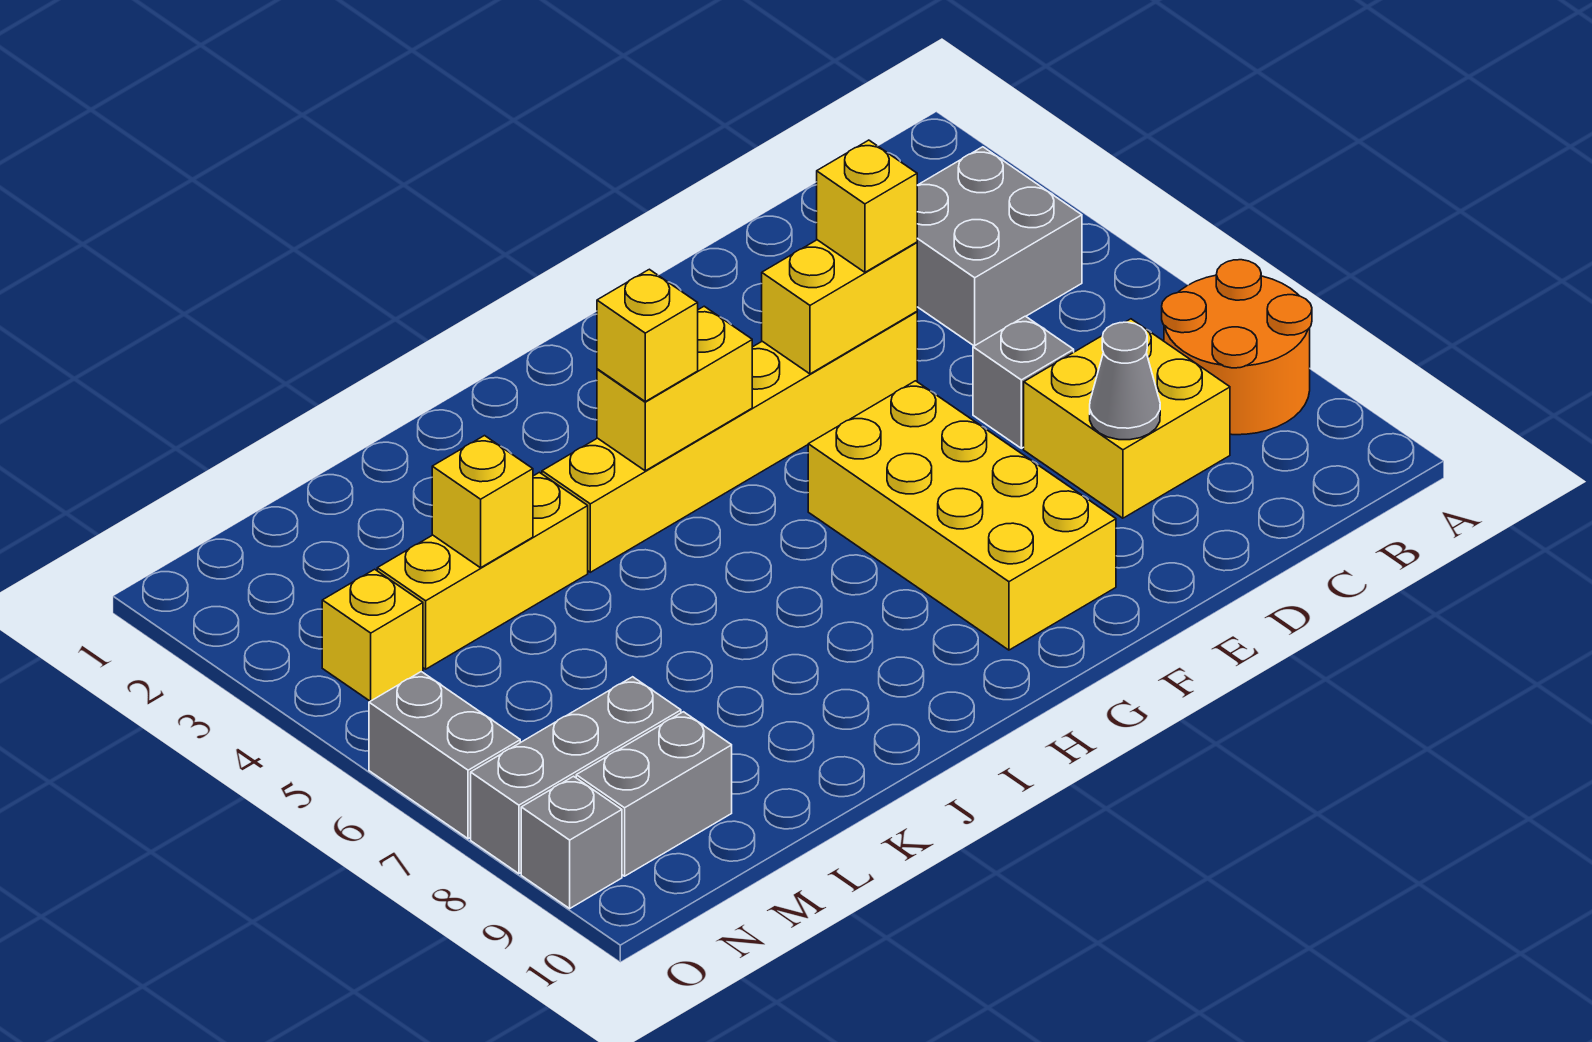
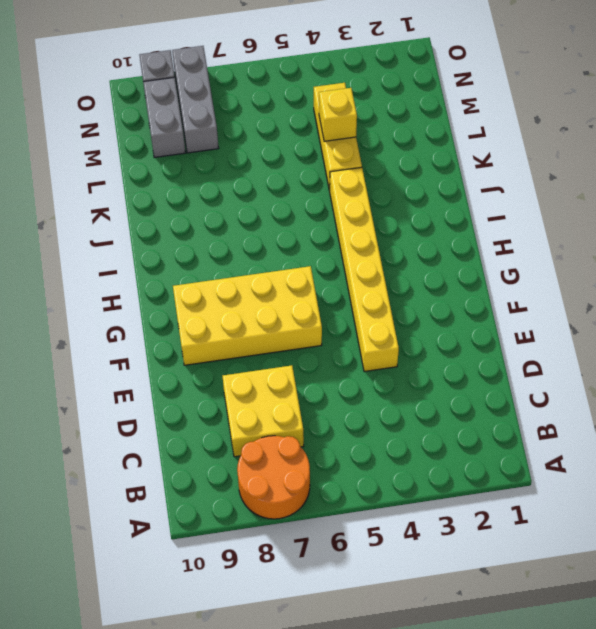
none -> grey 2x2 brick [917,147,1082,346]
none -> grey 1x1 brick [973,316,1074,448]
none -> yellow 1x1 brick [322,569,423,701]

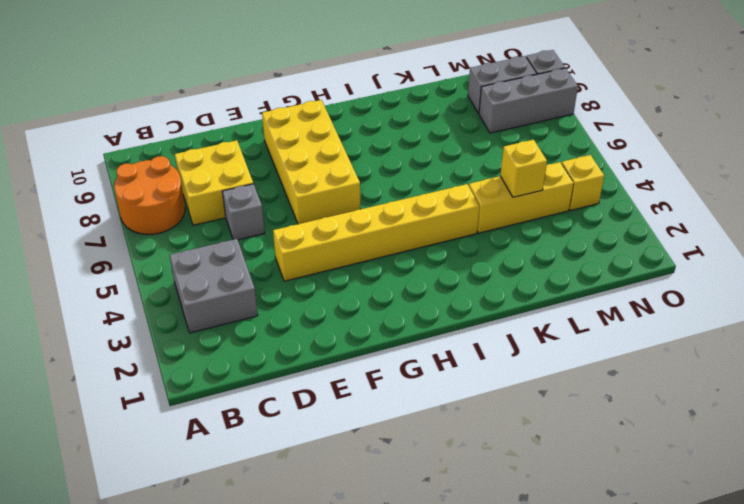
none -> grey 1x2 brick [369,672,520,839]
none -> grey 1x1 cone [1090,322,1160,440]
none -> yellow 1x2 brick [762,240,917,374]

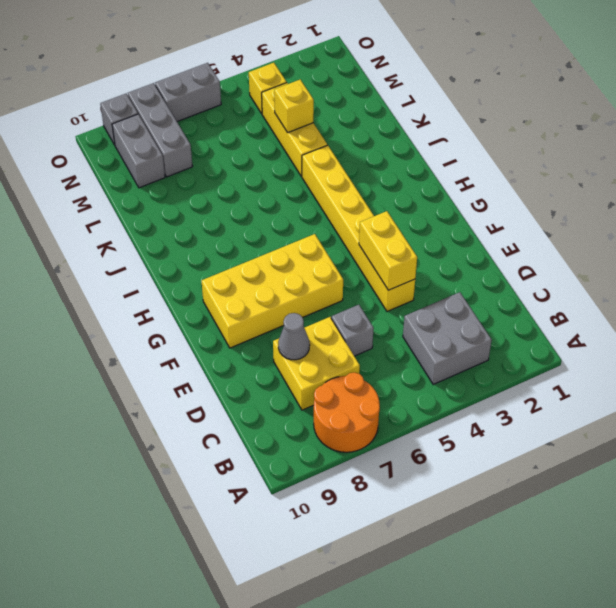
none -> yellow 1x2 brick [597,306,752,471]
none -> yellow 1x1 brick [817,140,917,272]
none -> yellow 1x1 brick [597,269,698,402]

